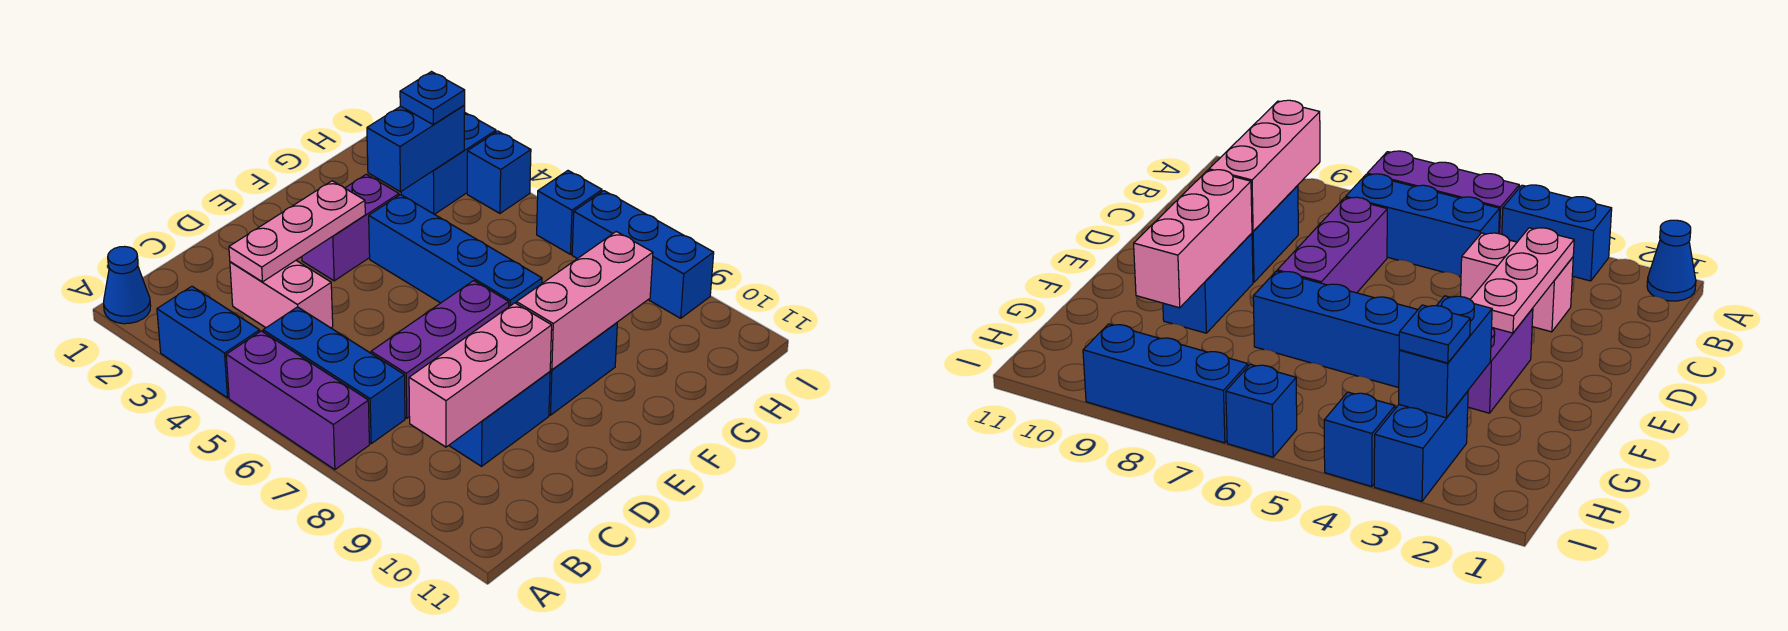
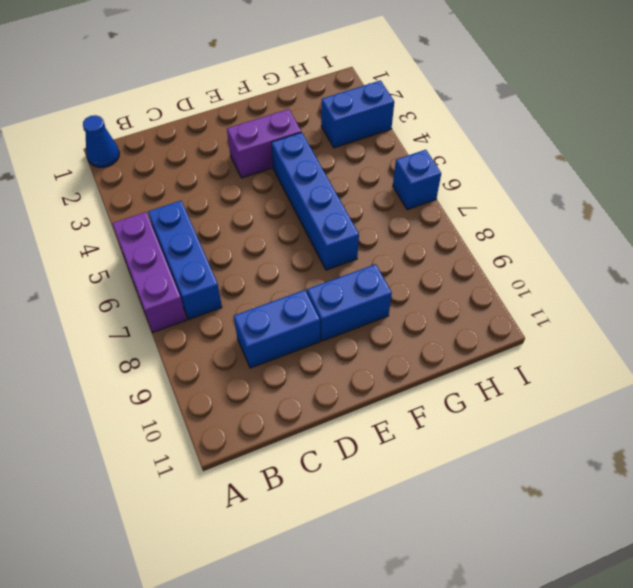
none -> blue 1x2 brick [157,286,260,398]
none -> pink 1x2 brick [230,261,333,328]
none -> purple 1x3 brick [371,281,509,418]

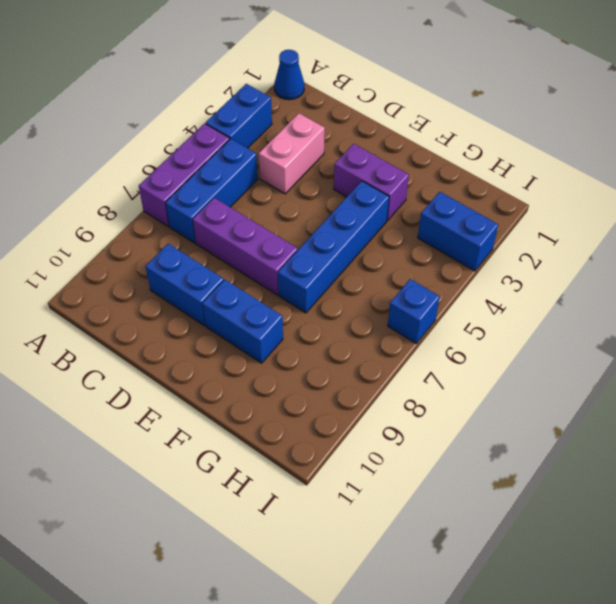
none -> blue 1x1 brick [467,131,531,213]
none -> blue 1x3 brick [572,191,714,318]
none -> pink 1x3 brick [409,303,552,447]

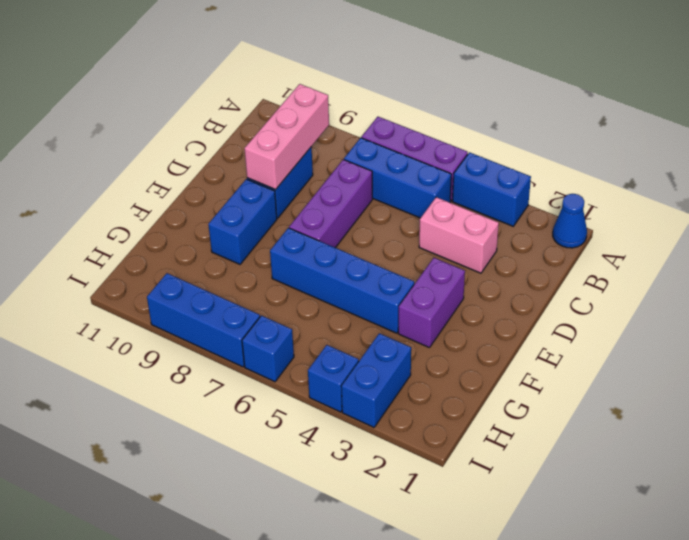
none -> pink 1x3 plate [229,181,365,282]
none -> pink 1x3 brick [516,231,653,370]
none -> blue 1x2 brick [367,106,465,192]

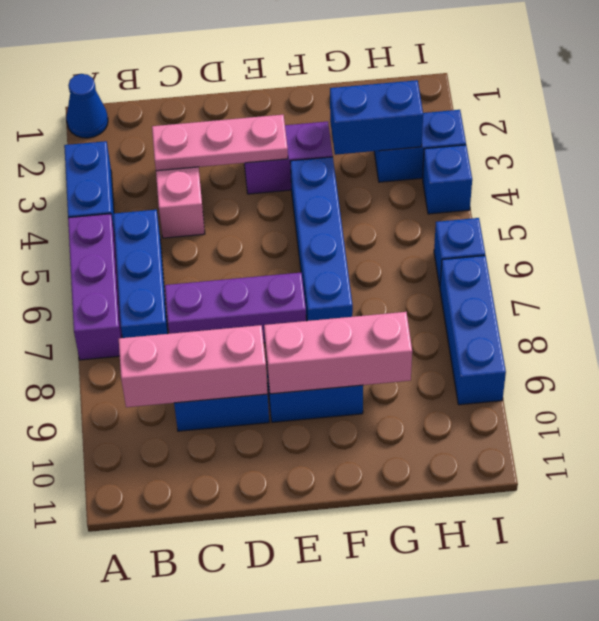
none -> blue 1x1 plate [400,72,465,124]

